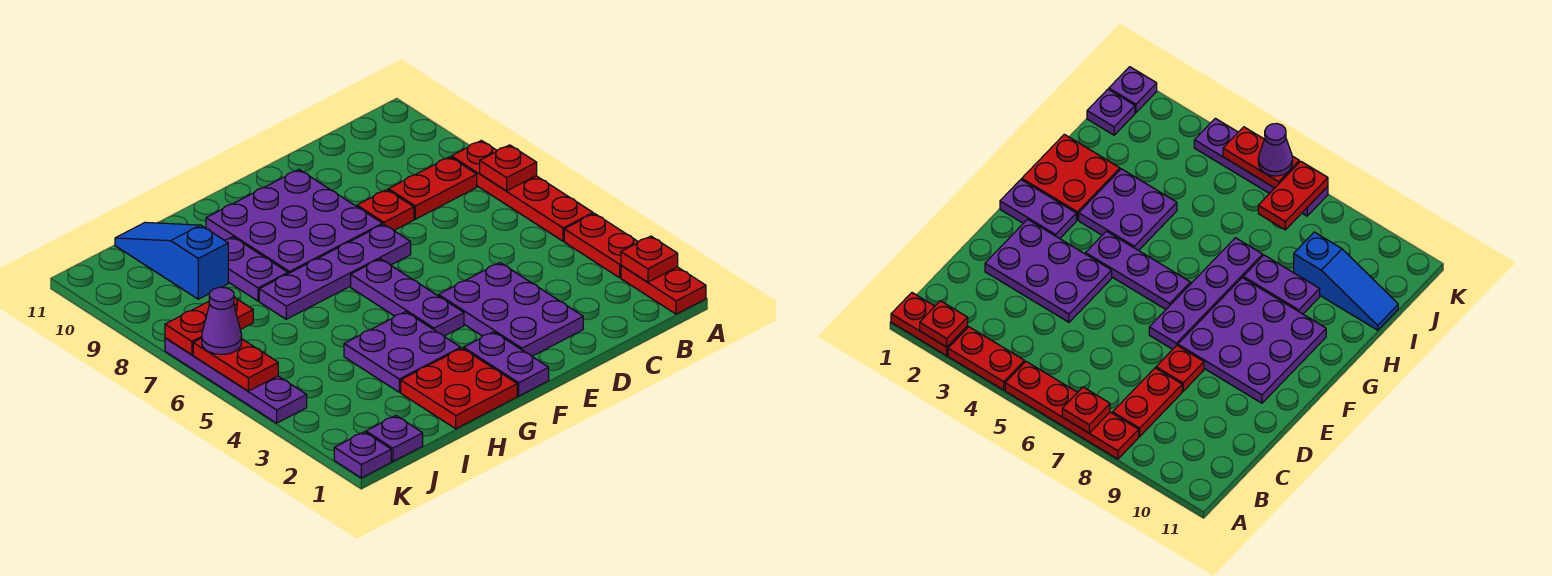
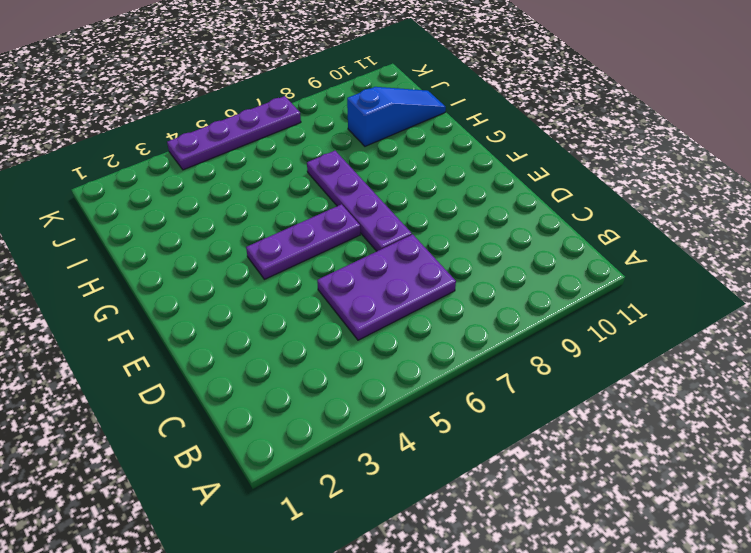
purple 2x3 plate [317,234,456,340] -> purple 2x3 plate moved to [439,263,583,356]
none -> red 1x2 plate [621,265,706,314]
none -> red 1x2 plate [564,213,638,278]
none -> red 1x4 plate [451,140,593,241]

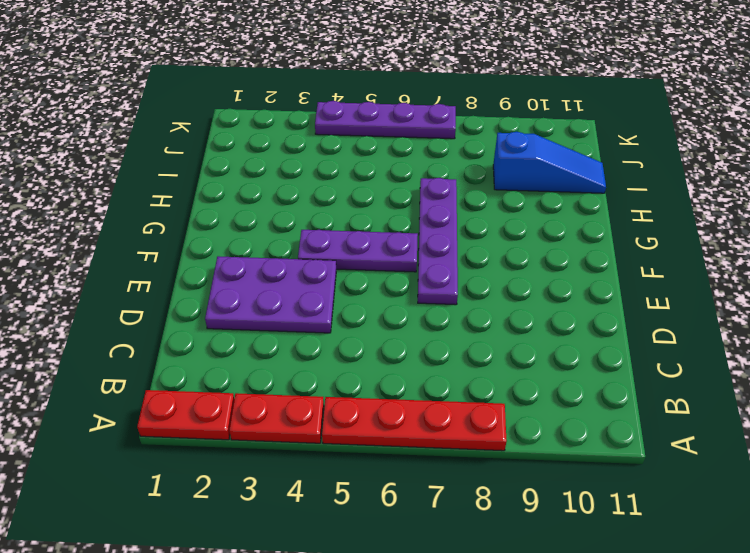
none -> red 1x2 plate [388,157,477,219]
none -> red 1x1 plate [357,190,414,230]
none -> purple 3x3 plate [206,170,382,274]

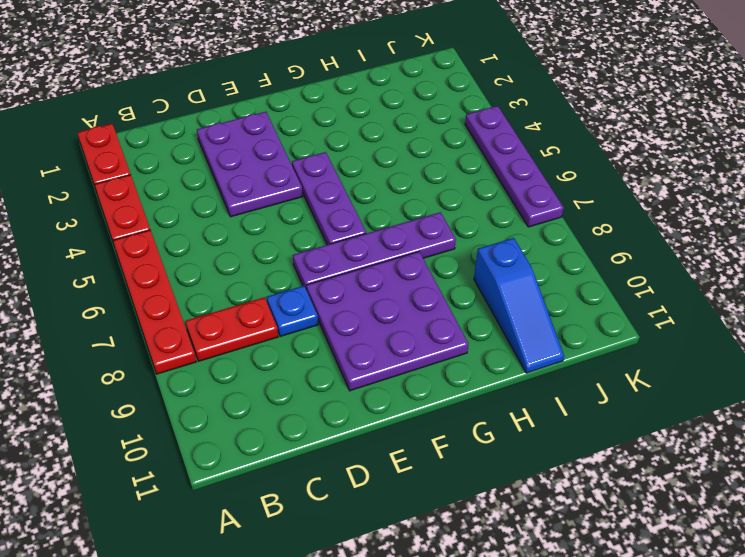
blue 1x1 plate [267,286,318,337] -> red 1x1 plate [357,190,414,230]
none -> purple 1x2 plate [464,332,549,396]
none -> red 2x2 plate [401,348,517,429]
none -> purple 2x2 plate [344,312,461,392]

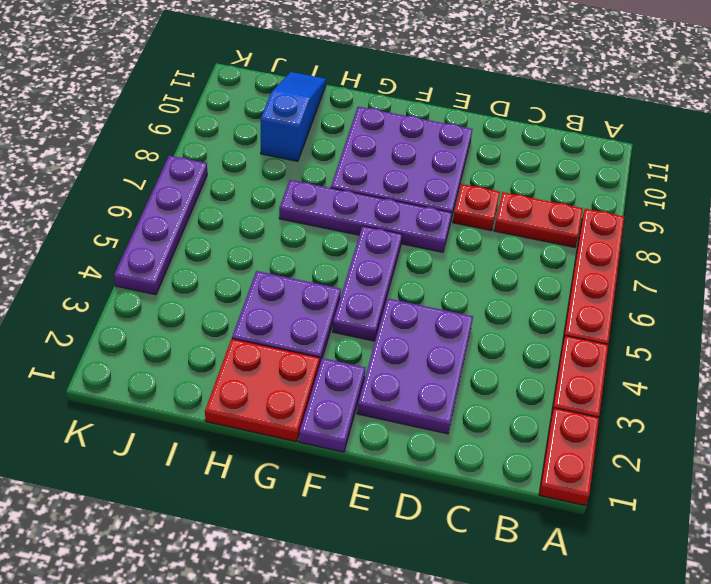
none -> purple 1x2 plate [225,237,288,301]
none -> purple 1x1 plate [366,416,423,462]
none -> purple 1x1 plate [334,432,391,478]

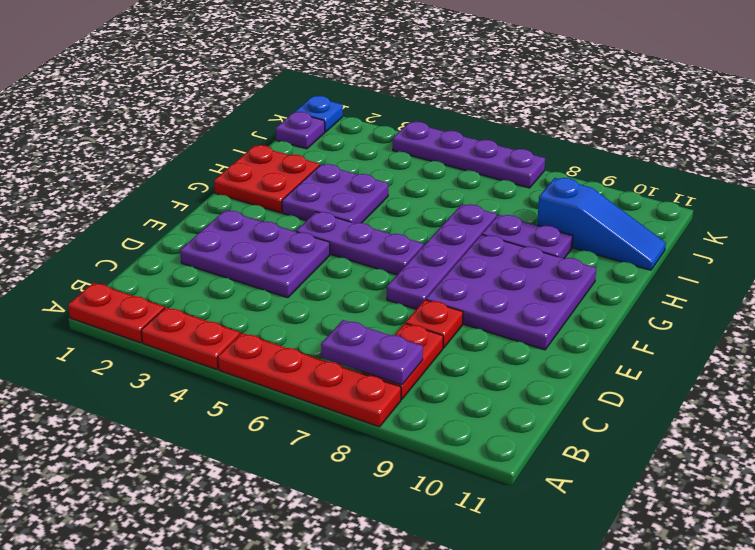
purple 1x2 plate [321,320,423,385] -> purple 1x2 plate moved to [464,332,549,396]
blue 1x1 plate [295,96,343,132] -> purple 1x1 plate [334,432,391,478]
none -> red 1x1 plate [621,236,678,282]
none -> red 1x1 plate [480,145,537,191]
none -> red 1x2 plate [165,297,253,355]

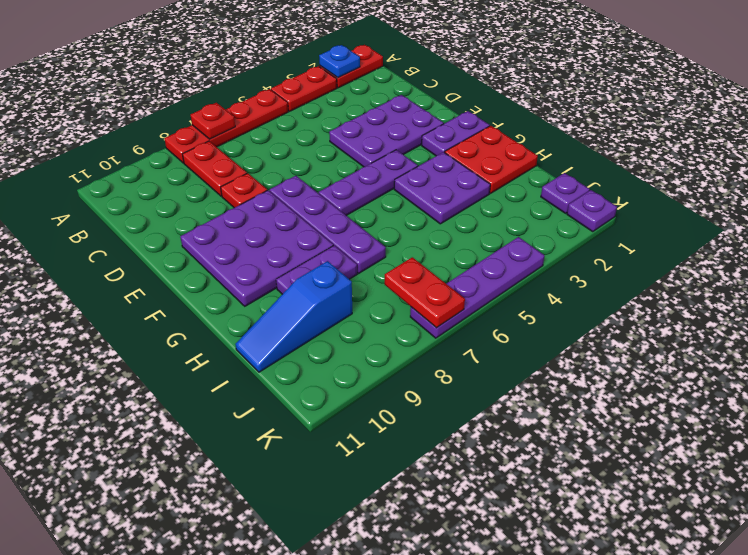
blue 1x1 plate [319,45,360,78] -> red 1x1 plate [621,236,678,282]
none -> red 1x2 plate [193,338,278,391]
none -> purple 1x1 cone [202,287,242,354]

